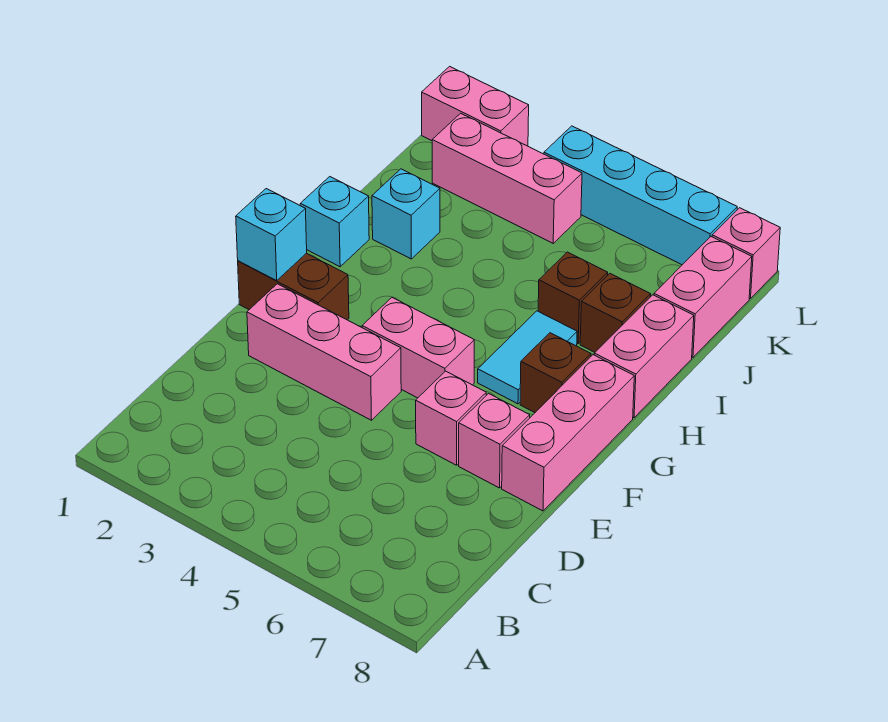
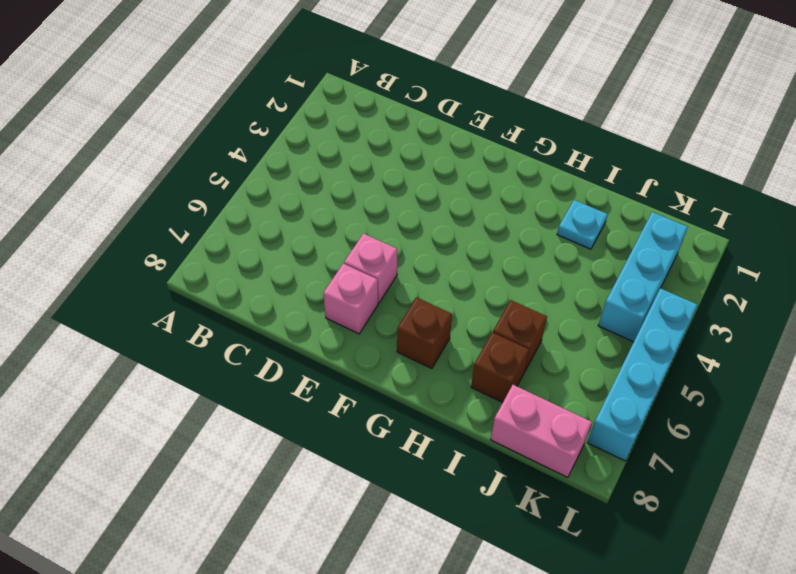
cyan 1x1 plate [557,200,608,249] -> cyan 1x1 brick [372,169,440,259]
cyan 1x3 brick [598,212,688,342] -> pink 1x3 brick [432,113,582,243]
none -> pink 1x3 brick [247,284,401,420]
none -> pink 1x3 brick [502,355,634,511]
none -> brown 1x2 brick [238,253,349,320]

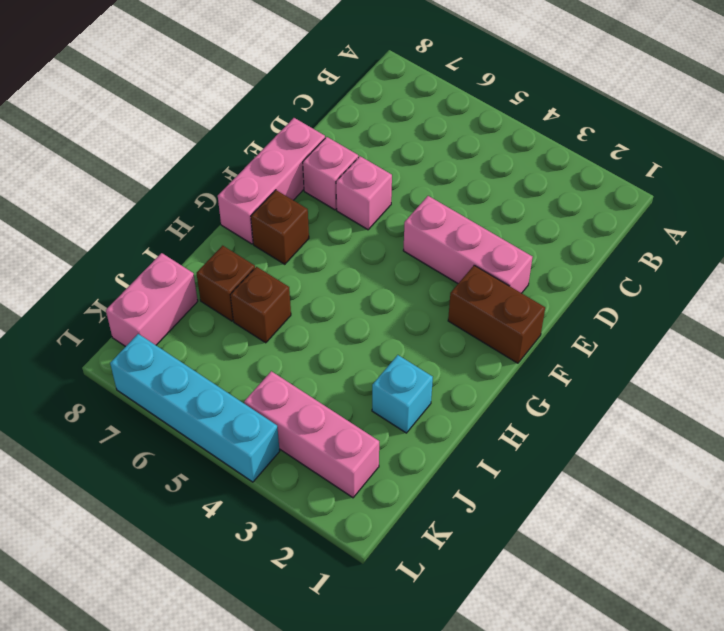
none -> pink 1x2 brick [362,298,474,398]
none -> cyan 1x2 tile [478,311,577,404]
none -> cyan 1x1 brick [300,177,369,267]

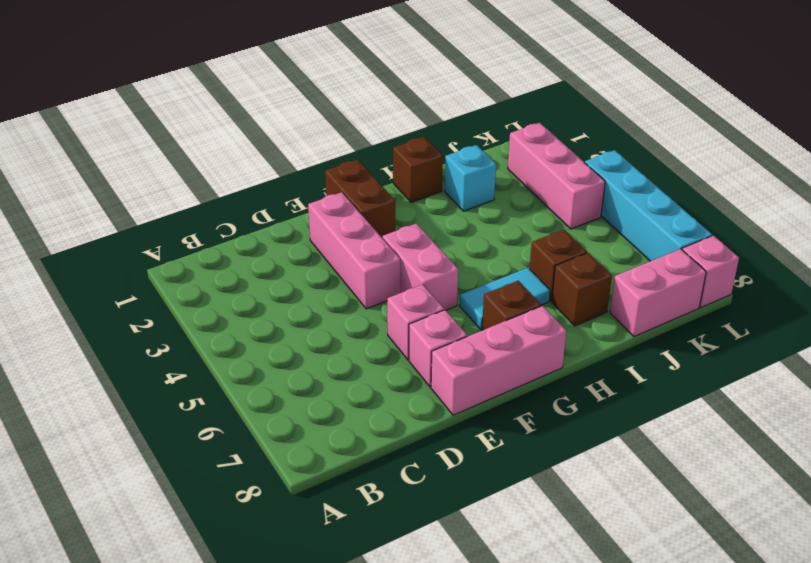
brown 1x1 brick [393,137,443,202] -> cyan 1x1 brick [300,177,369,267]
none -> pink 1x2 brick [594,295,694,418]
none -> pink 1x2 brick [422,66,529,146]
none -> cyan 1x1 brick [236,189,307,280]

